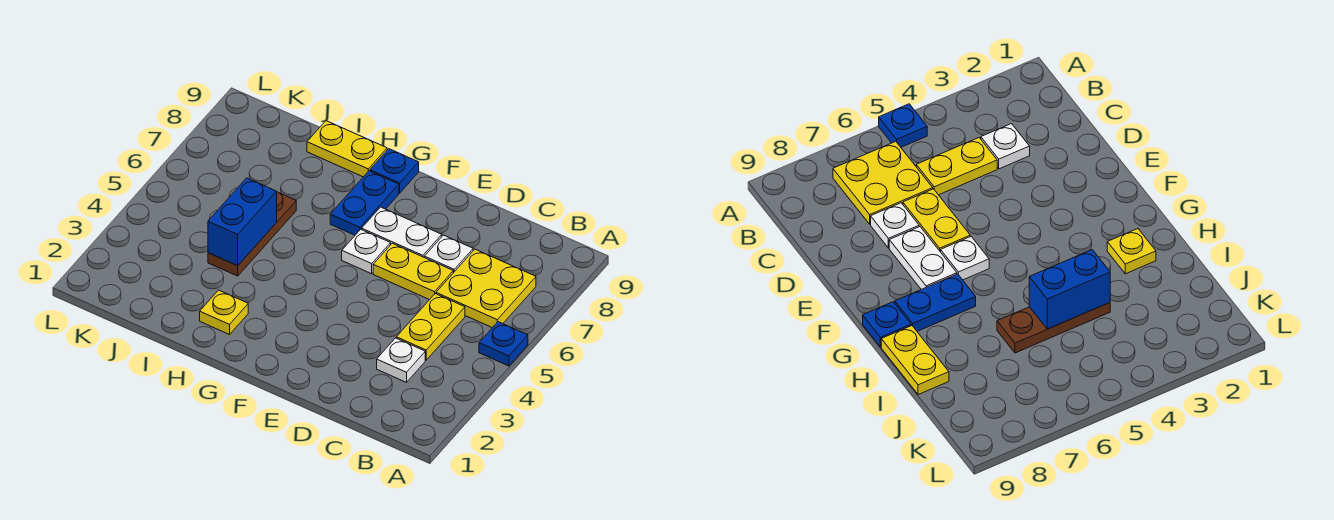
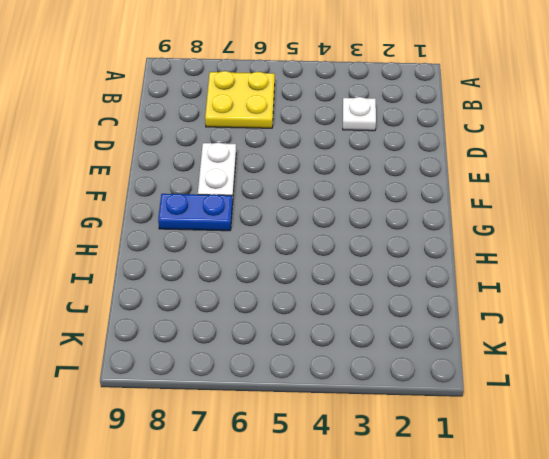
none -> blue 1x1 plate [479,322,528,366]
none -> yellow 1x2 plate [396,294,465,360]
none -> yellow 1x2 plate [373,243,453,300]

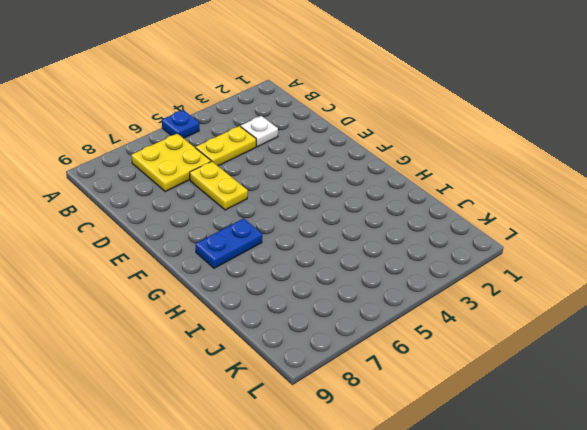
none -> white 1x1 plate [424,235,473,273]
none -> white 1x2 plate [362,207,442,257]
none -> white 1x1 plate [342,229,391,274]

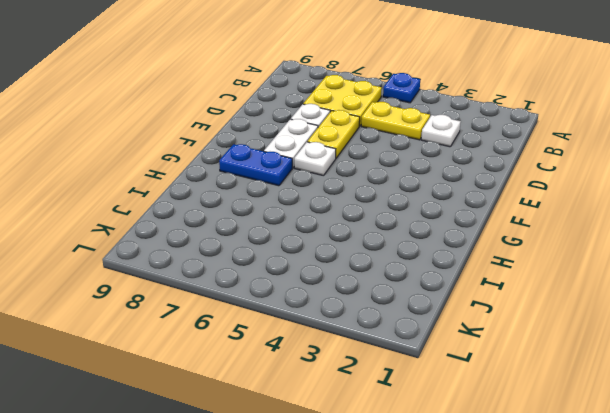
none -> blue 1x1 plate [370,149,419,193]
none -> yellow 1x1 plate [200,290,248,335]
none -> yellow 1x2 plate [307,121,387,177]

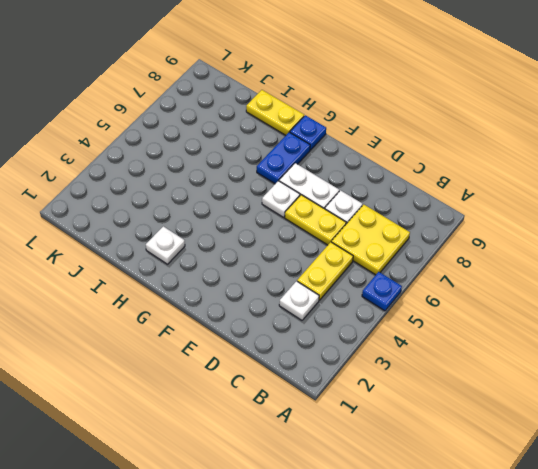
white 1x1 plate [146,226,185,264] -> yellow 1x1 plate [200,290,248,335]
none -> brown 1x3 plate [208,192,296,276]
none -> blue 1x2 brick [208,178,277,266]

